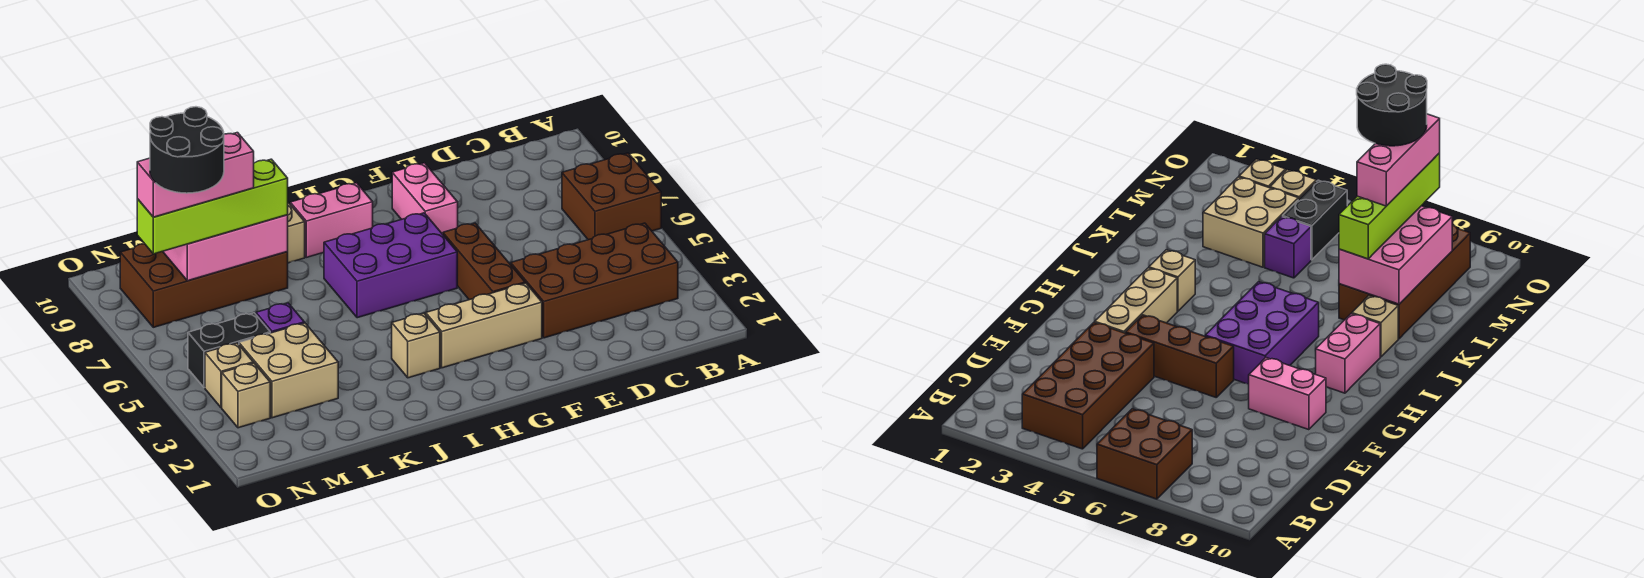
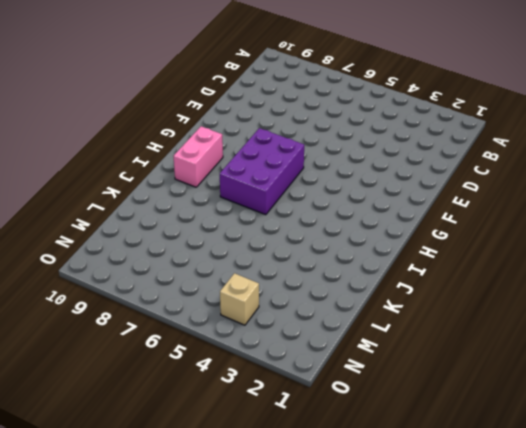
none -> brown 2x2 brick [562,153,661,240]
none -> brown 2x4 brick [511,223,678,338]
none -> tan 1x3 brick [426,283,542,368]

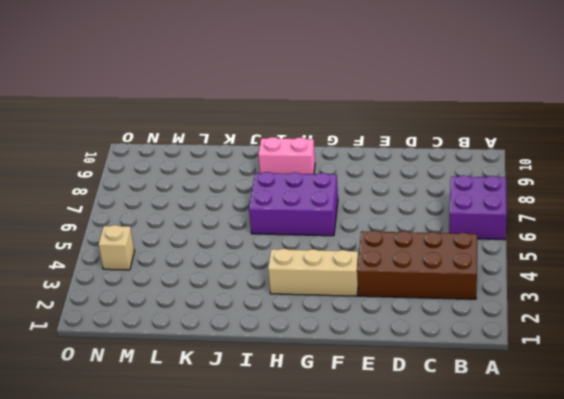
purple 2x2 brick [449,175,507,240] -> brown 2x2 brick [562,153,661,240]
none -> brown 1x3 brick [443,223,525,300]
none -> pink 1x2 brick [392,163,458,234]
none -> tan 1x1 brick [392,313,440,378]

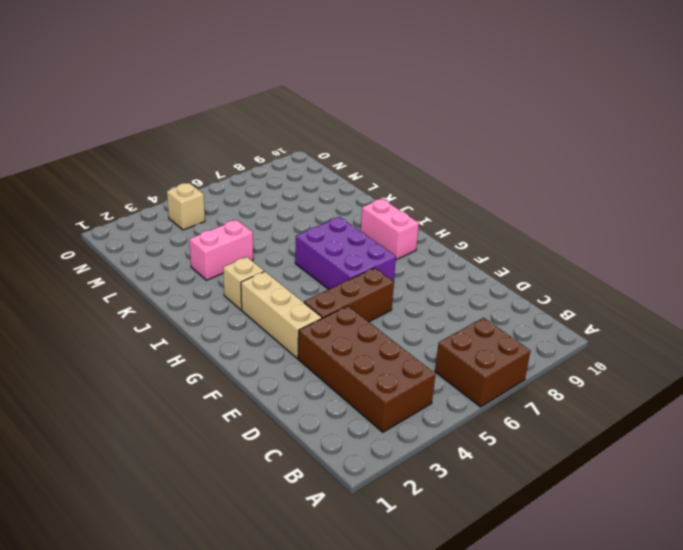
pink 1x2 brick [189,220,253,280] -> pink 1x2 brick moved to [392,163,458,234]
none -> tan 1x1 brick [287,203,305,263]
none -> brown 2x4 brick [120,244,288,327]
none -> tan 2x2 brick [239,323,338,418]

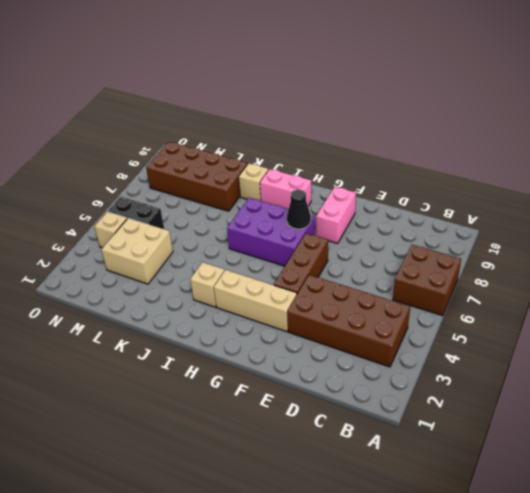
black 1x1 cone [287,189,311,229] -> none
none -> purple 1x1 brick [256,303,304,333]
none -> tan 1x1 brick [222,363,270,428]
none -> pink 2x3 brick [163,215,288,281]

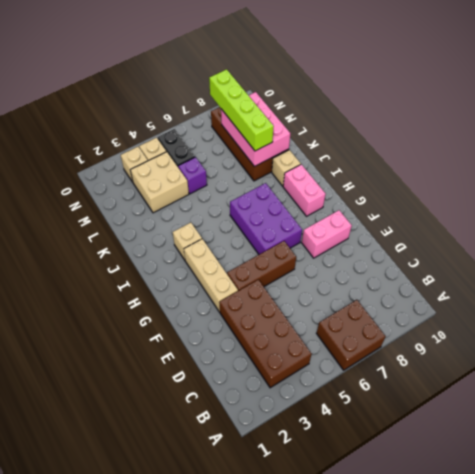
none -> pink 1x3 brick [137,133,254,217]
none -> black 2x2 round brick [150,107,224,193]

